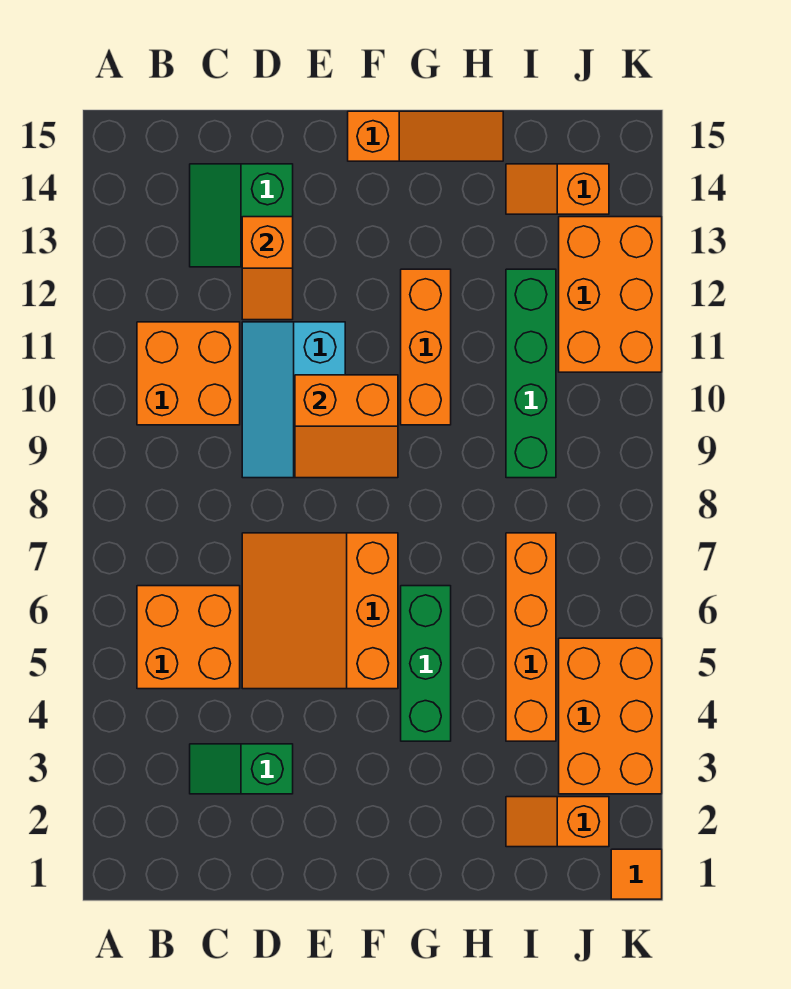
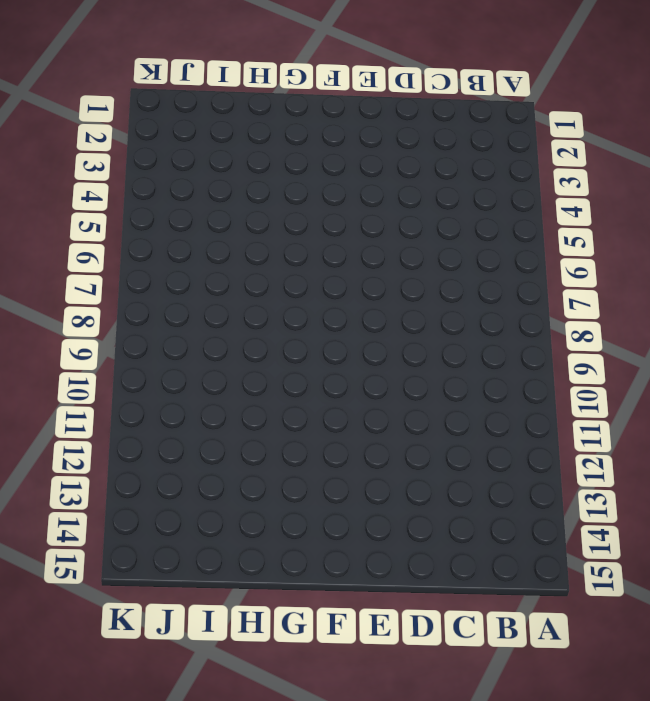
none -> orange 2x2 brick [137,586,240,689]
none -> orange 2x2 brick [137,322,240,425]
none -> green 1x2 slope [190,744,293,794]

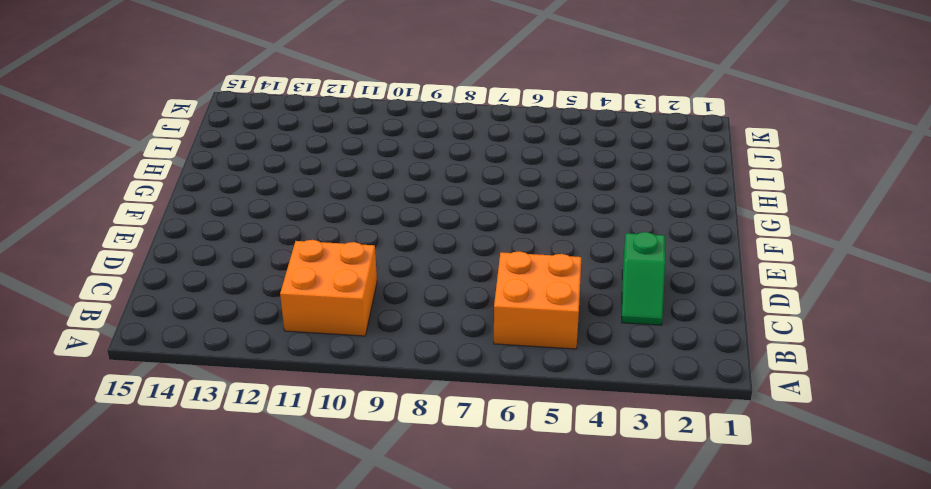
none -> green 2x2 slope [190,164,293,267]
none -> orange 3x3 slope [242,533,398,689]
none -> cyan 2x3 slope [242,322,345,478]

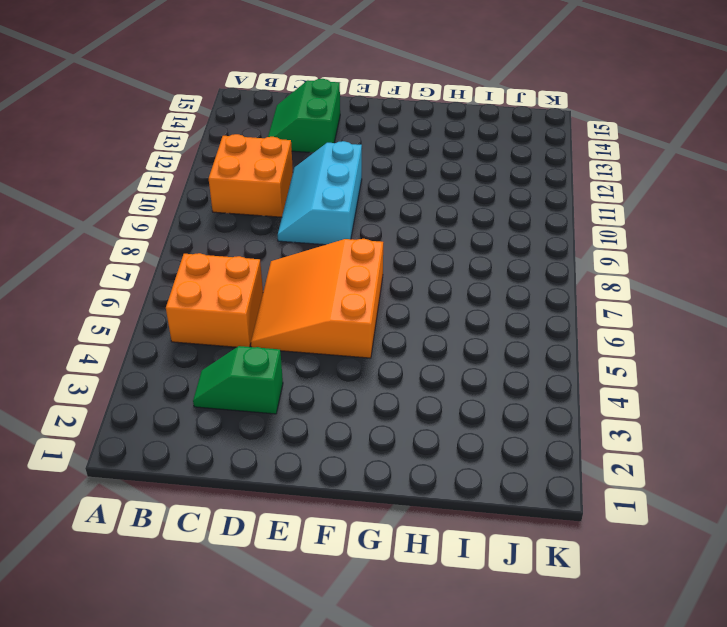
none -> orange 1x3 slope [348,111,503,161]
none -> green 1x3 brick [401,586,451,741]
none -> orange 1x3 brick [401,269,451,425]

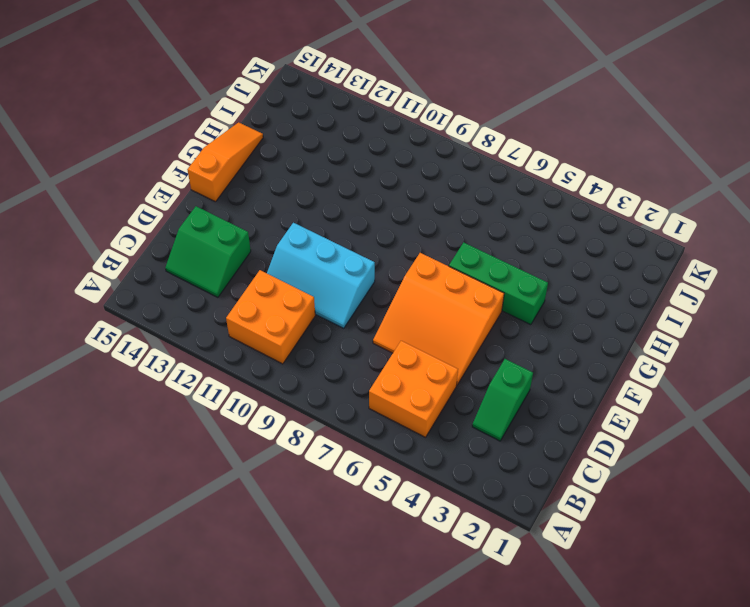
none -> orange 1x3 brick [401,269,451,425]
none -> orange 1x2 slope [506,797,609,847]
none -> orange 1x4 brick [506,533,556,741]

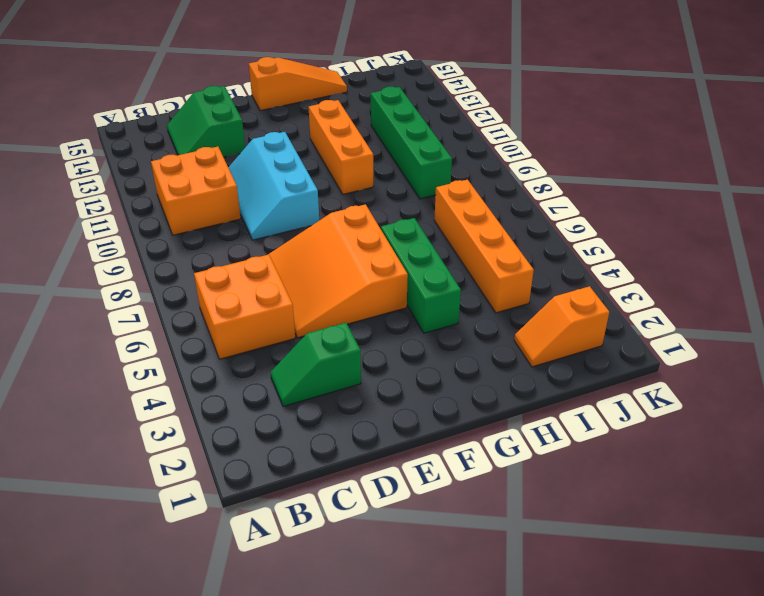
none -> orange 1x2 slope [506,164,609,214]
none -> orange 2x3 brick [559,638,662,794]
none -> orange 2x3 brick [559,217,662,372]

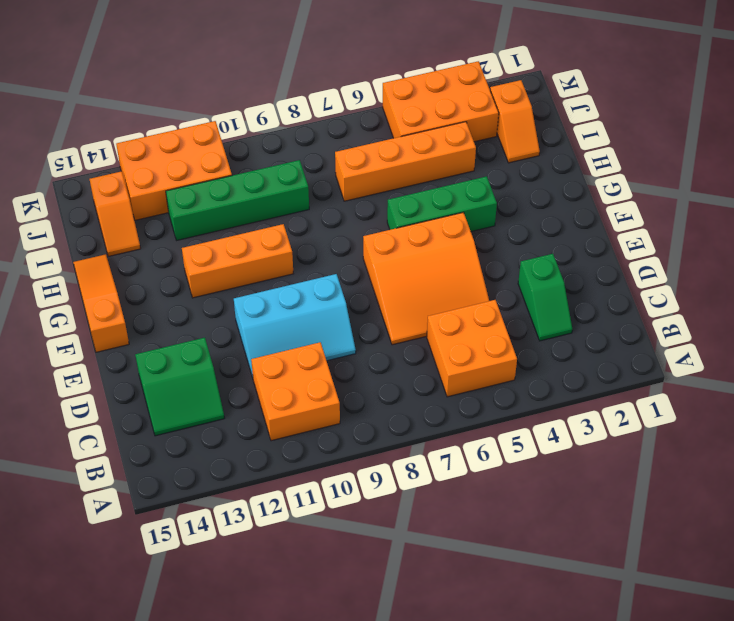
none -> orange 1x1 tile [611,849,662,899]
none -> orange 1x2 slope [242,217,293,320]
none -> orange 2x2 slope [295,375,398,478]

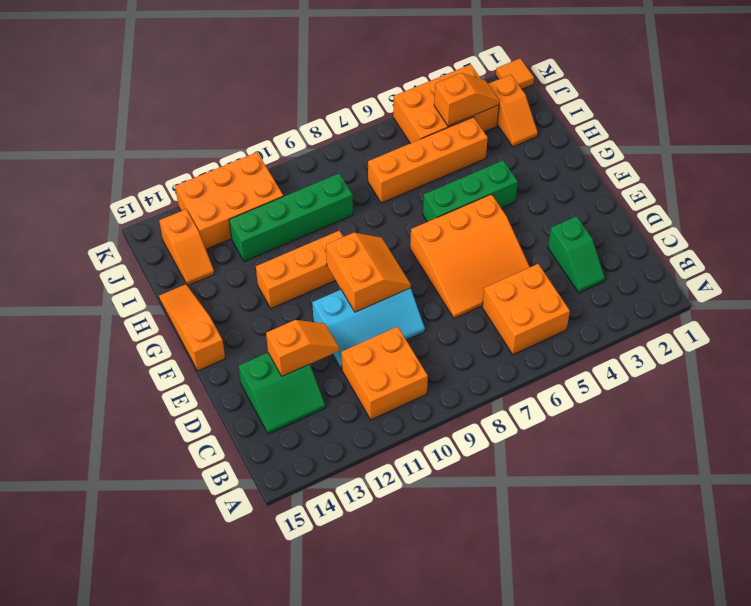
orange 1x2 slope [434,73,500,126] -> none

